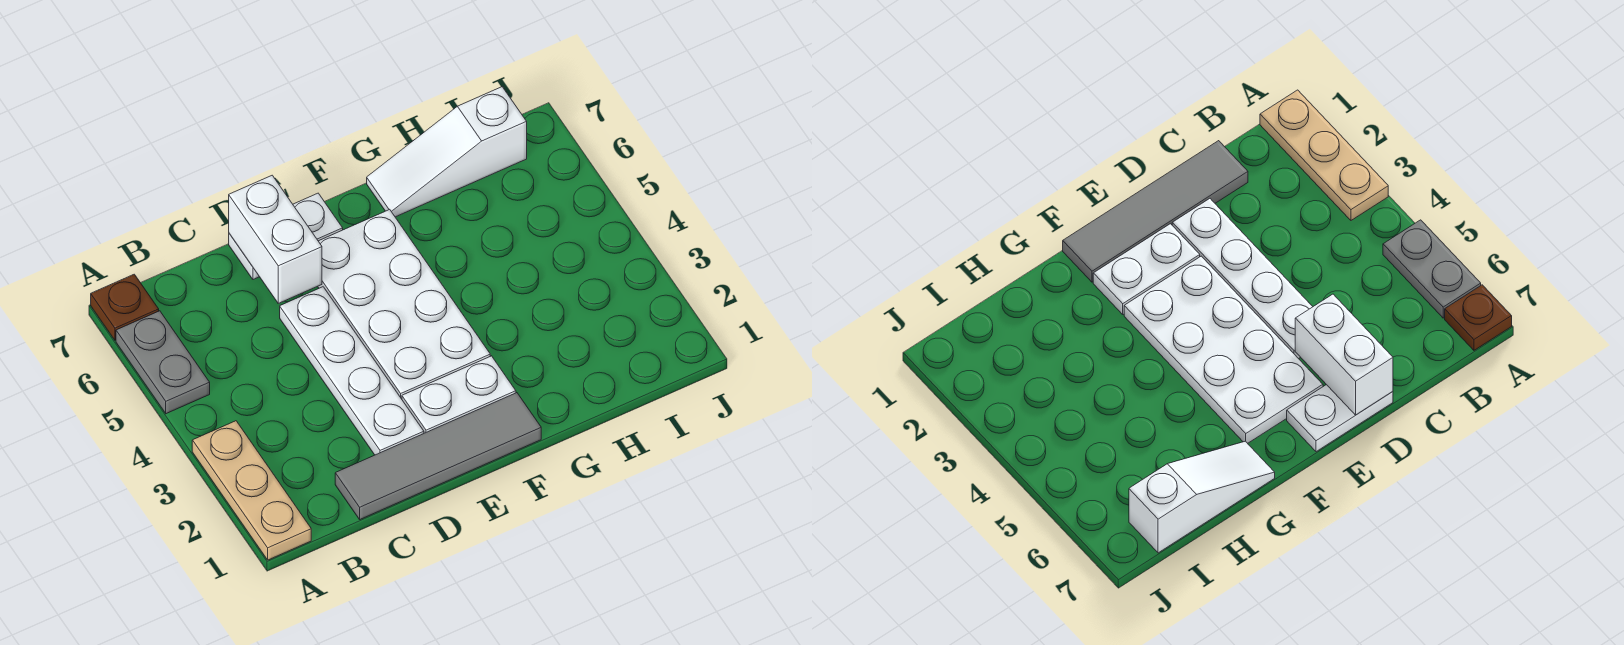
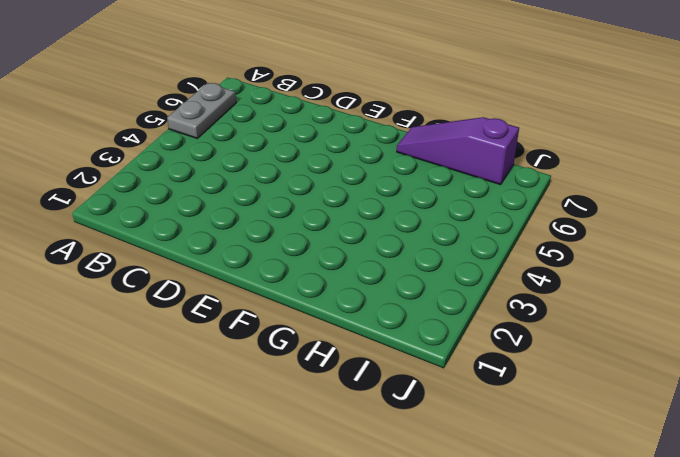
purple 1x3 slope [397,117,519,185] -> white 1x3 slope [367,87,527,217]
none -> tan 1x3 plate [192,421,311,560]
none -> brown 1x1 plate [91,274,159,340]

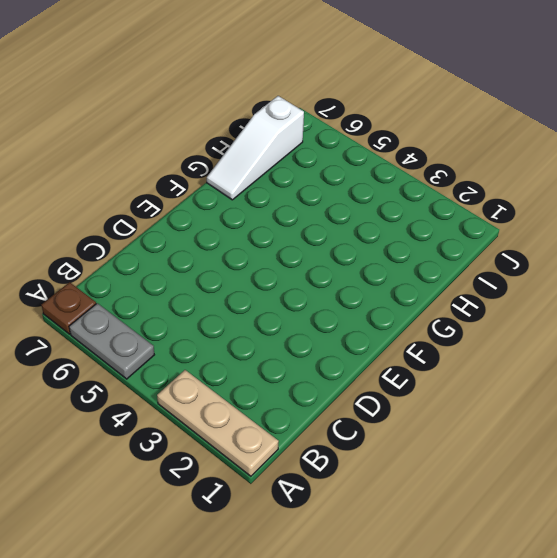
none -> grey 1x4 tile [335,393,541,519]
none -> white 1x4 plate [280,287,424,455]

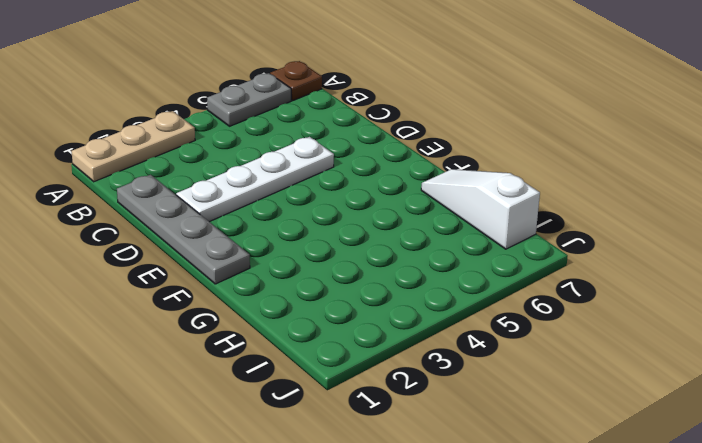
grey 1x4 plate [117,175,250,284] -> grey 1x4 tile [335,393,541,519]
none -> white 1x2 plate [229,193,343,280]
none -> white 1x2 plate [402,356,516,433]

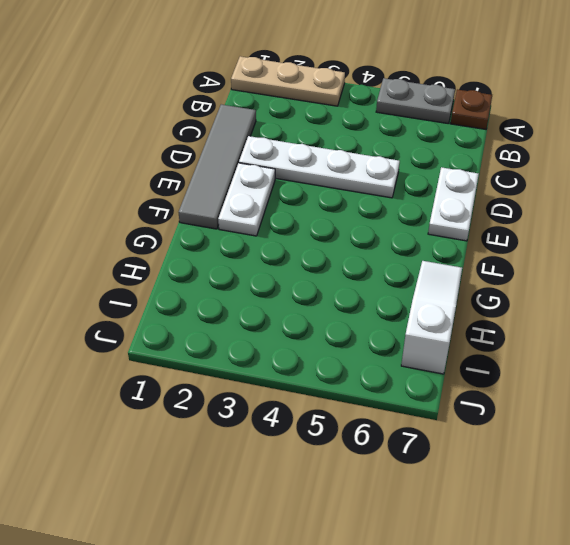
none -> white 2x4 plate [318,210,490,399]
none -> white 1x2 brick [229,175,322,303]

